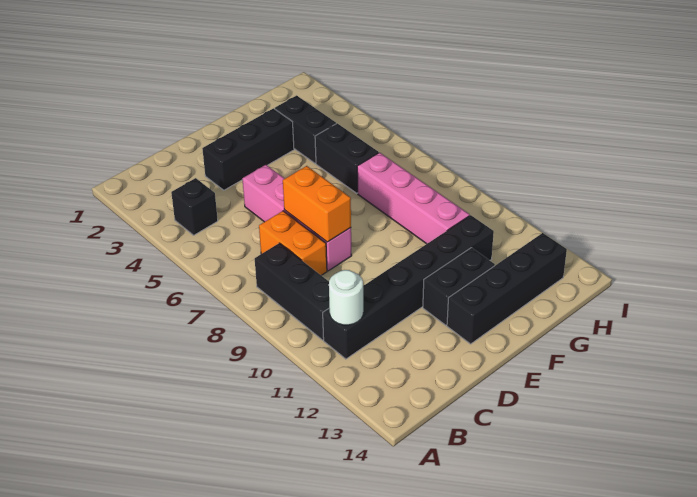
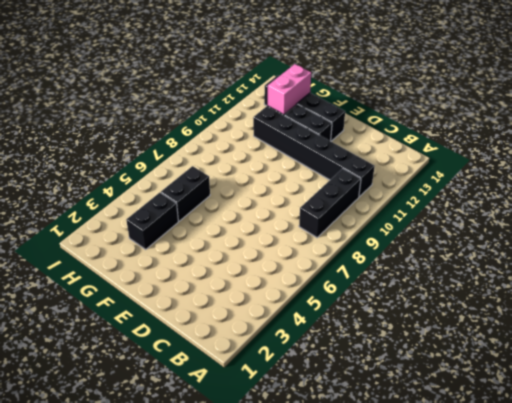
pink 1x2 brick [268,64,311,114] -> none
none -> black 1x1 brick [171,178,218,235]
none -> orange 1x2 brick [259,211,327,275]
none -> black 1x3 brick [202,108,294,190]

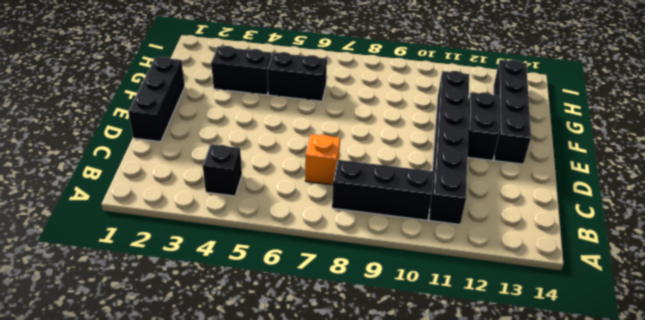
orange 1x1 brick [305,134,340,185] -> orange 1x2 brick [259,211,327,275]
black 1x3 brick [128,57,185,142] -> black 1x3 brick moved to [202,108,294,190]
none -> pink 1x4 brick [242,165,352,271]
none -> pink 1x4 brick [357,153,470,244]
none -> white 1x1 round brick [329,270,363,325]

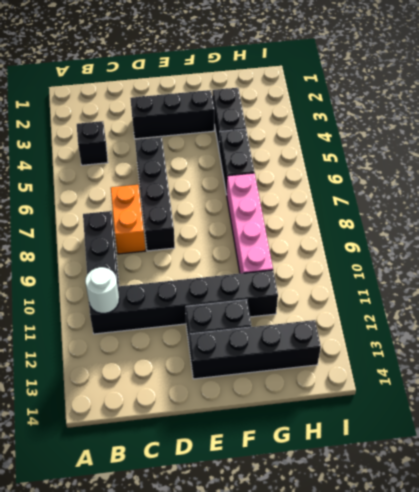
black 1x4 brick [135,137,175,251] -> pink 1x4 brick [242,165,352,271]
none -> orange 1x2 brick [283,166,351,242]

